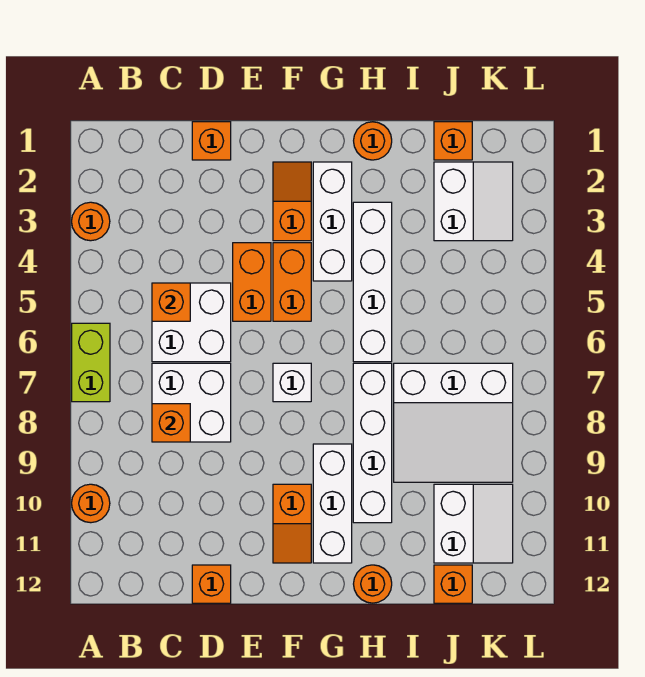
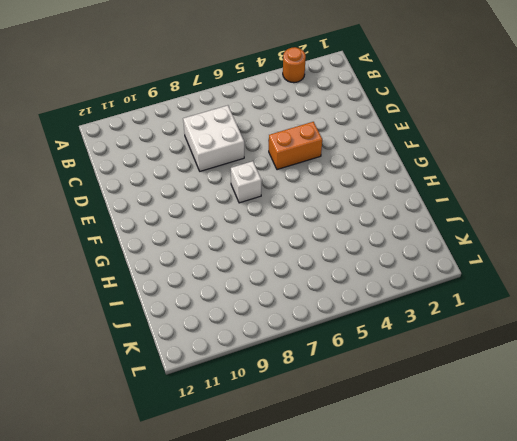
none -> lime 1x2 brick [72,323,110,402]
none -> orange 1x1 round brick [72,484,110,523]
none -> white 2x2 brick [152,283,231,362]

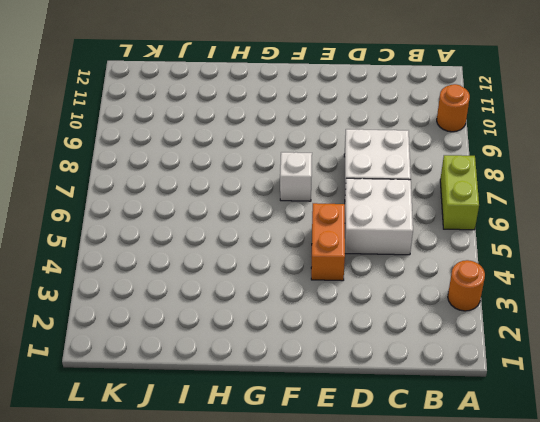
none -> orange 1x1 brick [192,122,231,160]
none -> orange 1x1 brick [192,565,231,603]
none -> orange 1x2 slope [273,162,311,241]

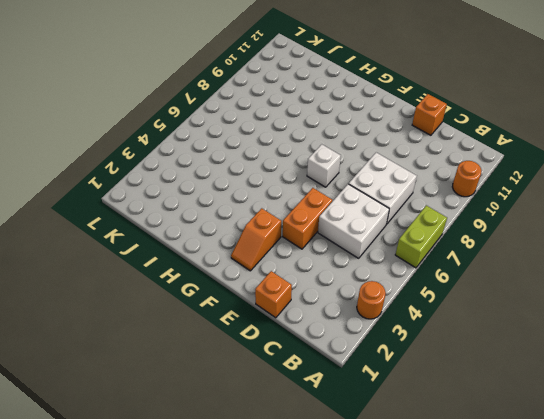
none -> orange 1x2 brick [273,243,311,321]
none -> orange 1x2 slope [273,484,311,563]
none -> white 1x3 brick [313,162,352,281]

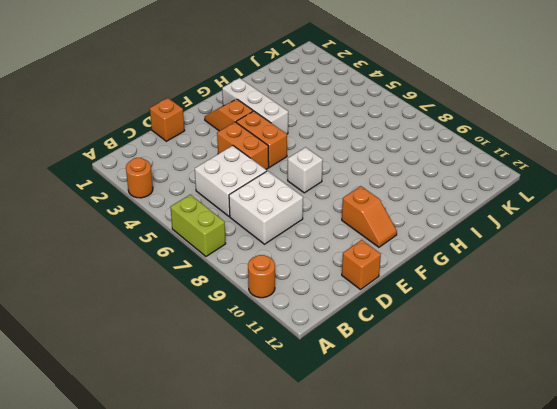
none -> white 1x3 brick [313,444,352,563]
none -> orange 1x1 round brick [354,122,392,160]
none -> white 1x4 brick [353,202,392,362]

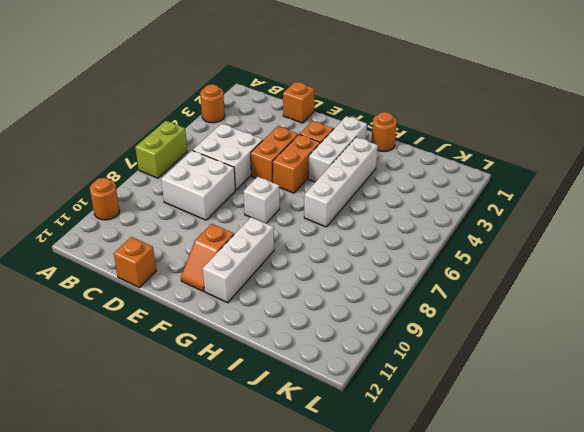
none -> white 1x4 brick [353,363,392,523]
none -> orange 1x1 round brick [354,565,392,603]
none -> white 3x3 slope [394,363,513,482]

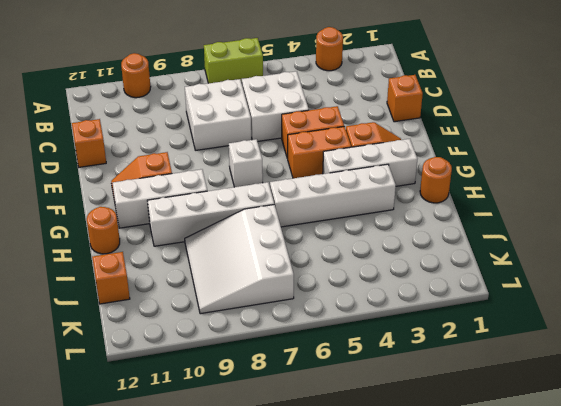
none -> orange 1x1 brick [434,122,472,160]
none -> white 2x2 slope [434,162,513,241]
none -> white 2x2 slope [434,484,513,563]

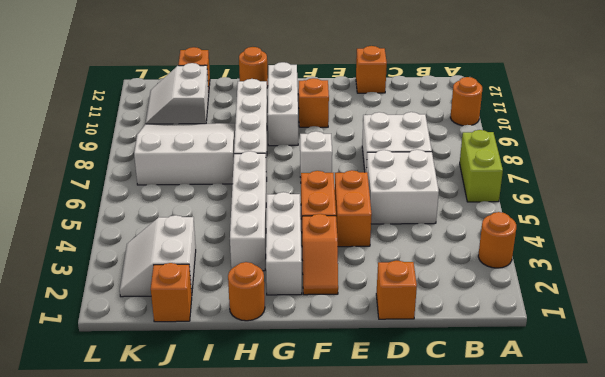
none -> orange 1x1 brick [152,283,190,321]
none -> orange 1x1 brick [152,404,190,442]

